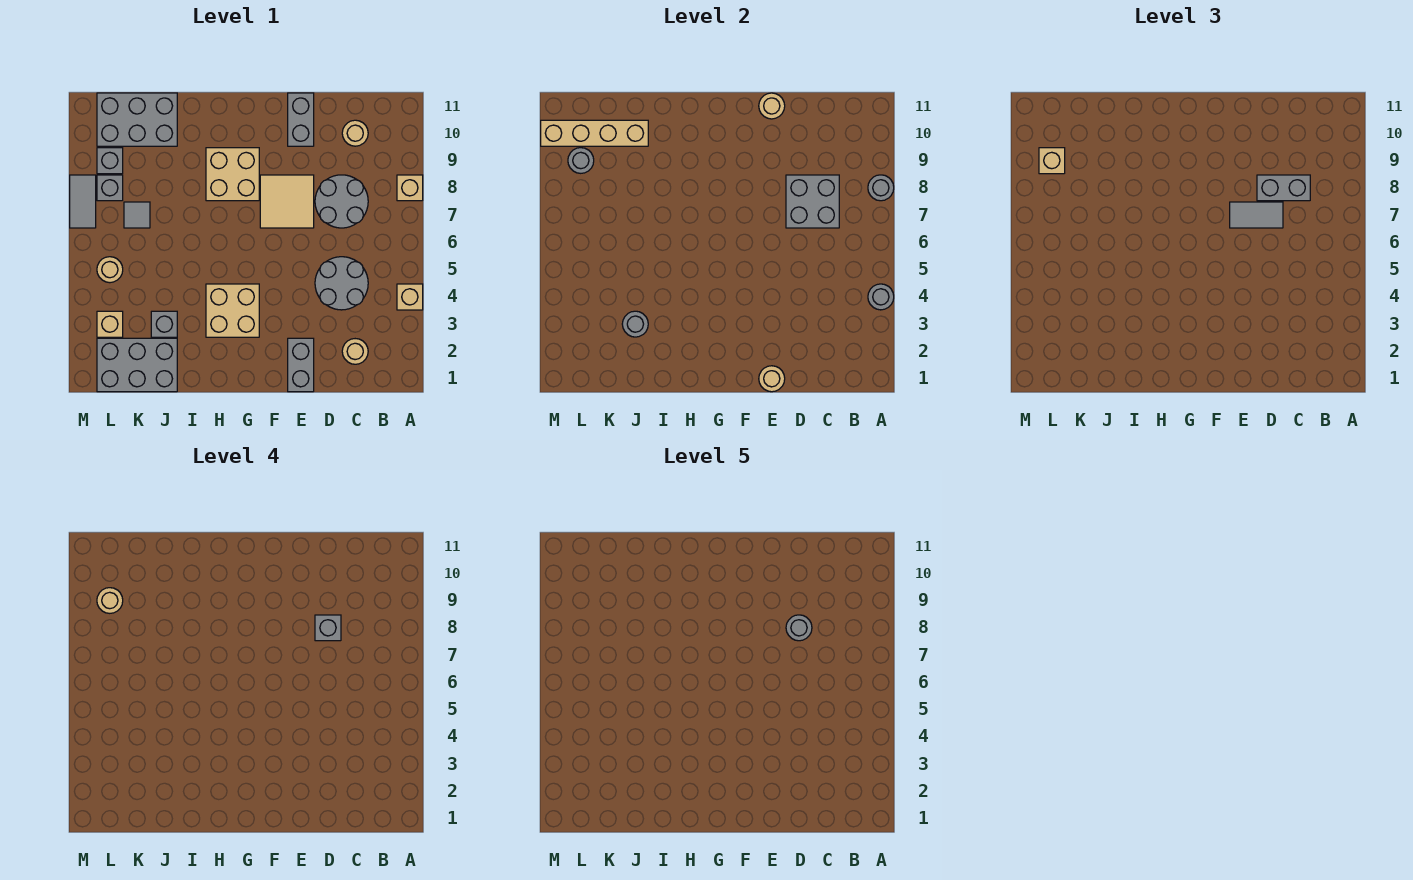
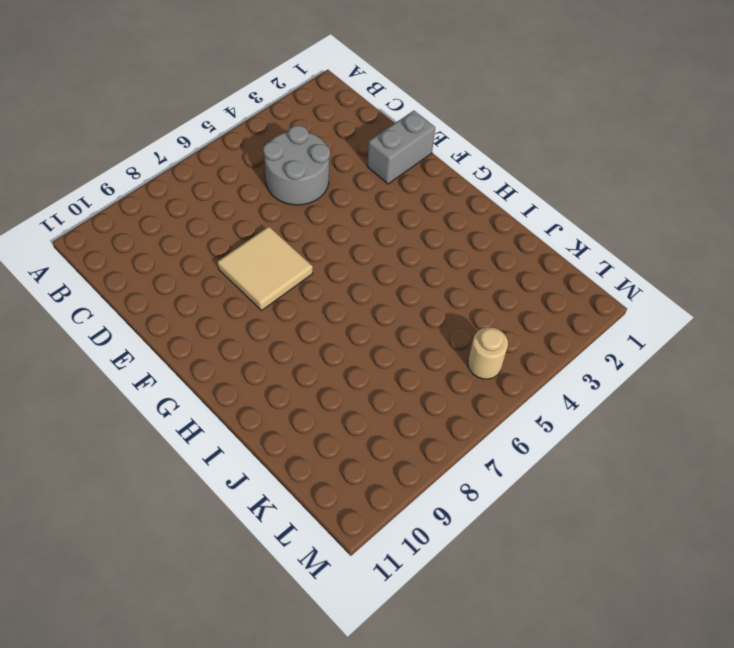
none -> tan 1x1 brick [397,284,423,310]
none -> tan 1x1 brick [397,175,423,201]
none -> tan 1x1 round brick [342,339,368,364]
none -> grey 2x2 round brick [315,175,368,228]

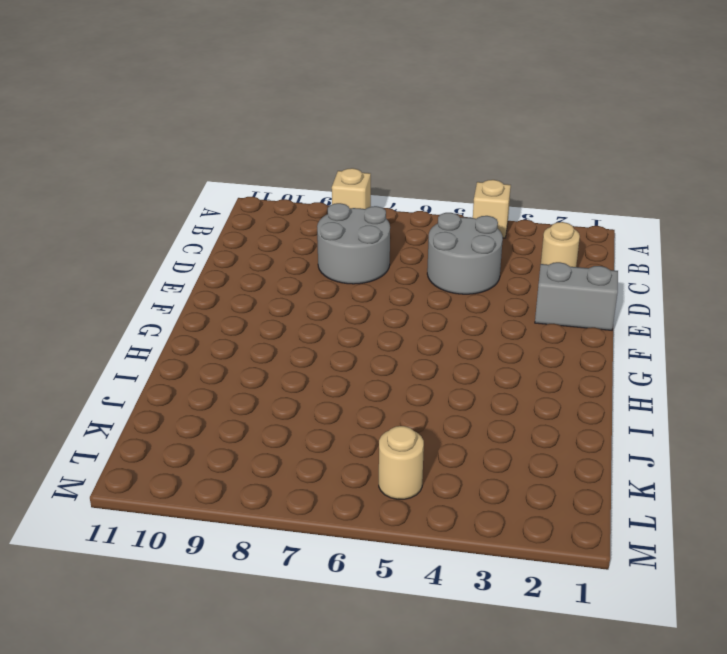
none -> tan 1x1 round brick [342,120,368,146]
none -> tan 2x2 tile [260,175,314,228]
none -> grey 1x2 brick [288,93,314,146]
none -> tan 2x2 brick [206,284,259,337]

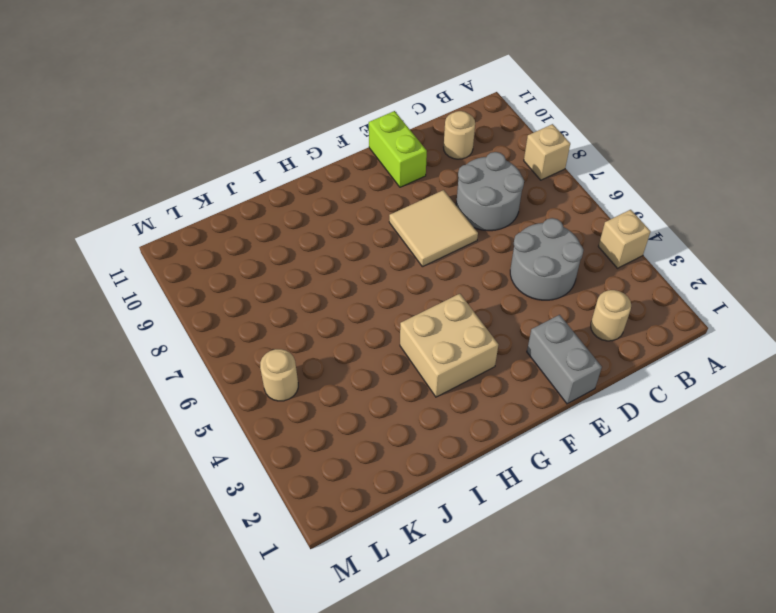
lime 1x2 brick [369,111,427,187] -> grey 1x2 brick [288,93,314,146]
none -> tan 2x2 brick [206,148,259,201]
none -> grey 2x3 brick [97,338,177,392]
none -> grey 1x1 brick [151,311,177,337]
none -> grey 2x3 brick [97,93,177,146]

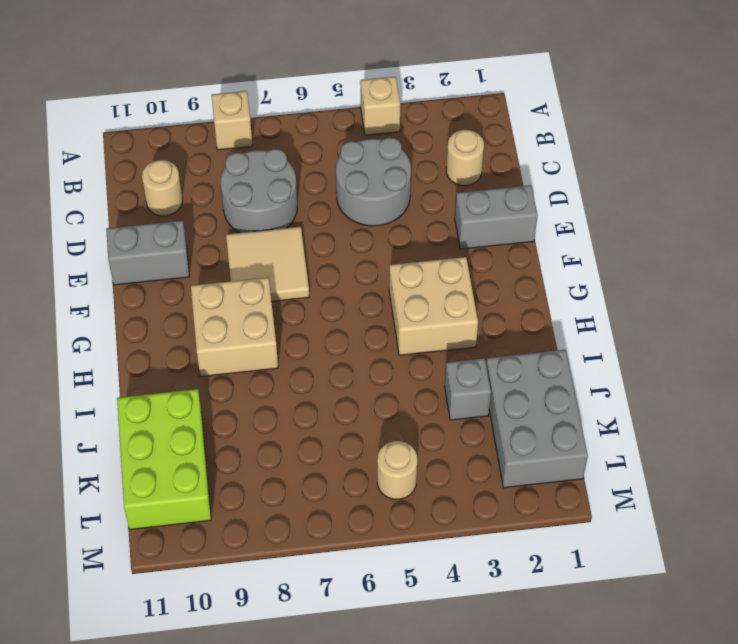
lime 2x3 brick [117,389,211,529] -> grey 2x3 brick [97,93,177,146]
none -> grey 1x1 tile [124,202,150,228]
none -> tan 1x1 brick [97,311,123,337]
none -> grey 1x1 brick [97,175,123,201]
none -> grey 1x1 brick [97,148,123,174]

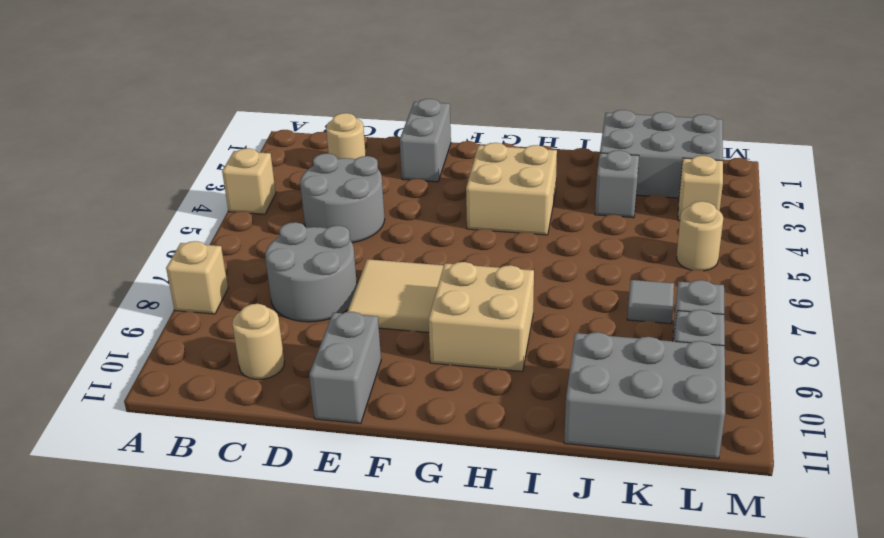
none -> grey 1x2 tile [70,175,96,228]
none -> grey 1x1 round brick [868,284,894,310]
none -> grey 1x1 round brick [868,175,894,201]
none -> grey 2x2 brick [786,175,839,228]

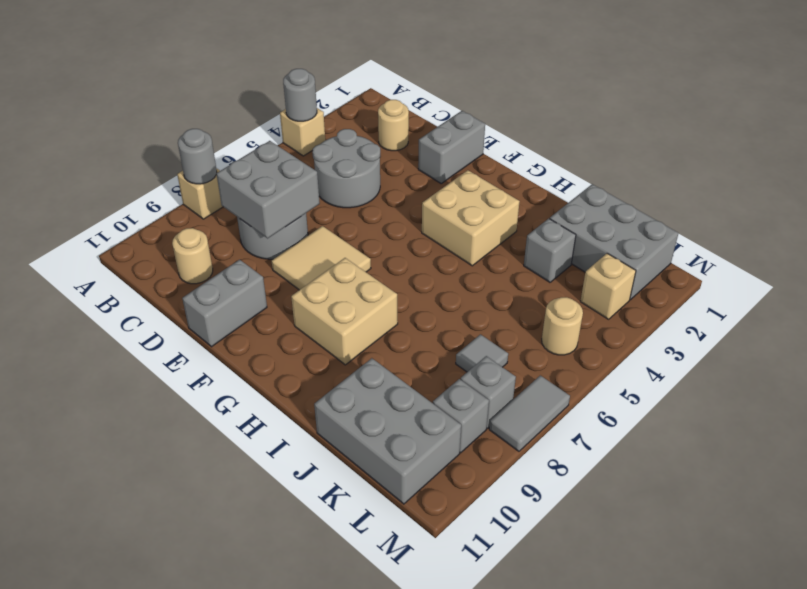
none -> tan 1x1 round brick [759,366,785,392]
none -> tan 1x1 round brick [759,93,785,119]
none -> grey 1x1 round brick [622,311,648,337]
none -> tan 1x4 brick [541,120,648,146]

